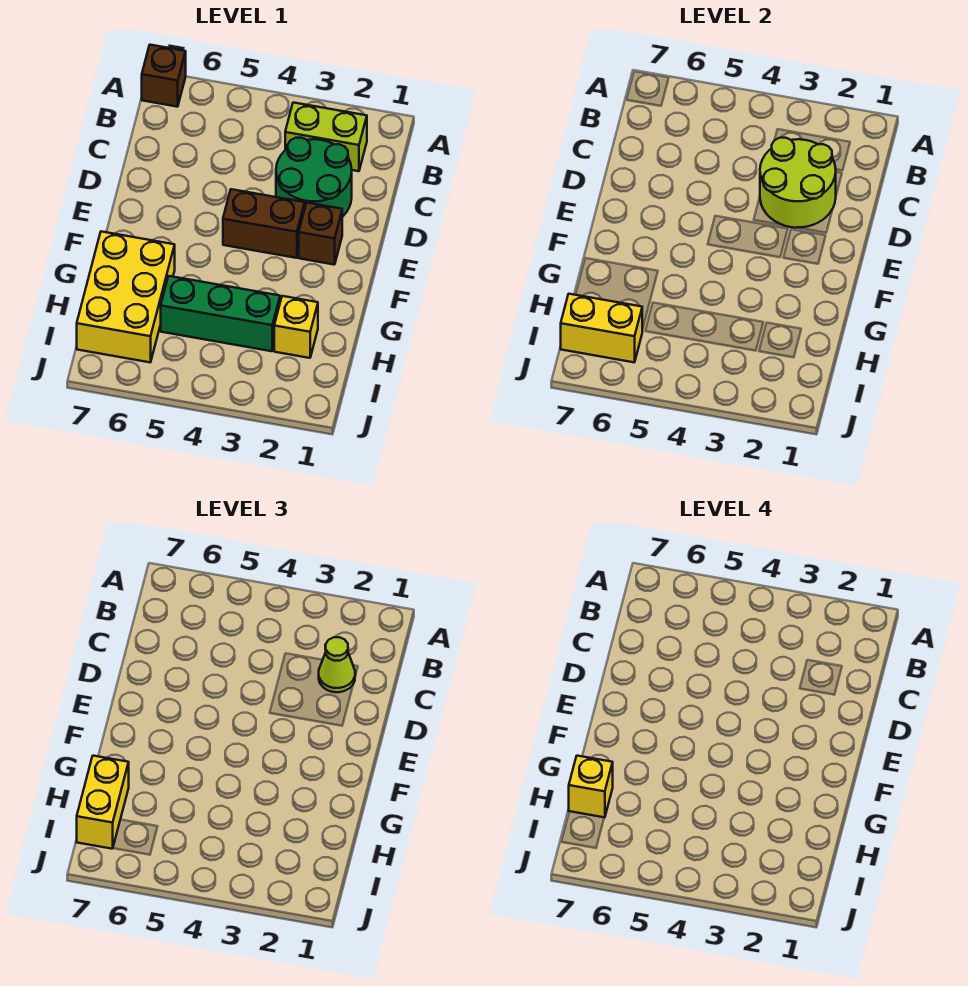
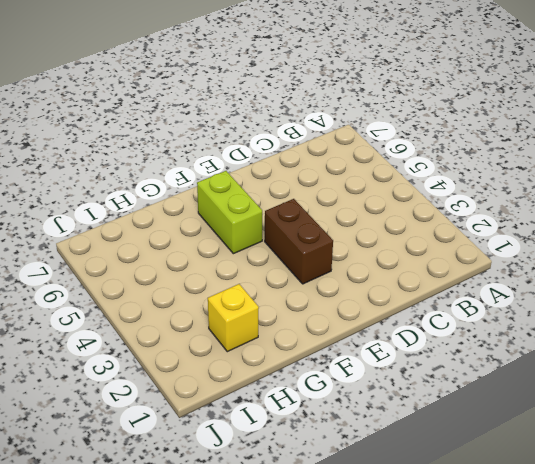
lime 1x2 brick [197,171,262,254] -> lime 1x2 brick moved to [285,103,367,171]
none -> brown 1x1 brick [142,45,186,107]
none -> green 2x2 round brick [276,138,352,217]
none -> brown 1x1 brick [299,203,342,265]

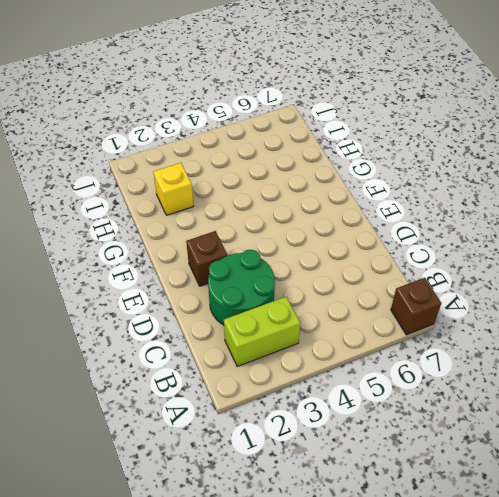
none -> brown 1x2 brick [223,189,305,258]
none -> yellow 2x3 brick [77,231,175,362]
none -> green 1x3 brick [161,276,280,351]

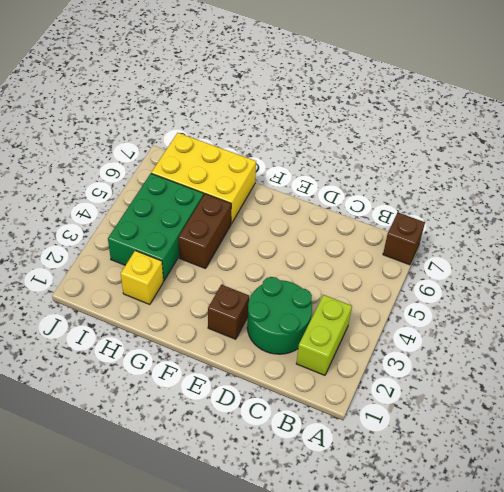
brown 1x2 brick [178,194,231,269] -> brown 1x2 brick moved to [223,189,305,258]
green 2x3 brick [108,174,204,281] -> green 1x3 brick [161,276,280,351]
none -> lime 2x2 round brick [760,138,836,228]
none -> yellow 1x2 brick [561,294,642,362]
none -> lime 1x1 cone [319,637,355,692]

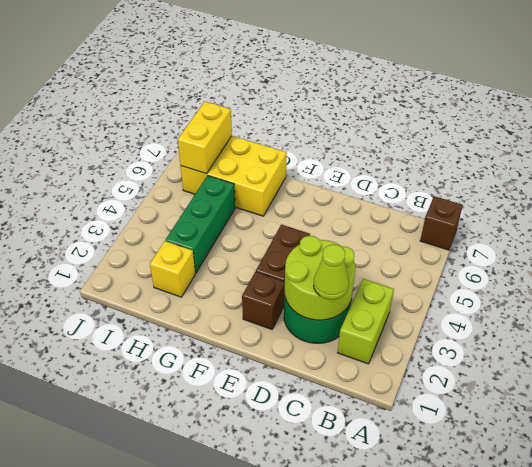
none -> yellow 1x2 brick [77,756,129,849]
none -> yellow 1x1 brick [569,756,613,818]

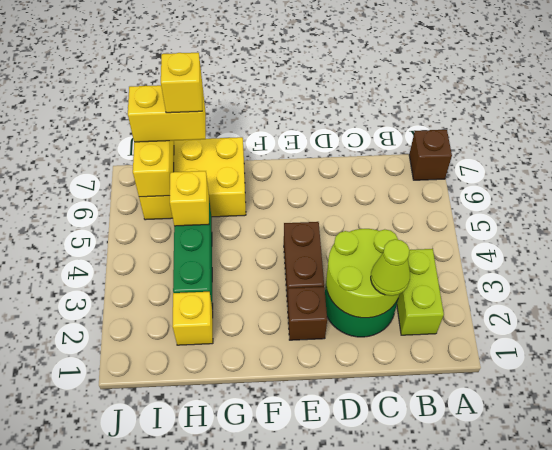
yellow 1x1 brick [170,171,209,226] -> none

